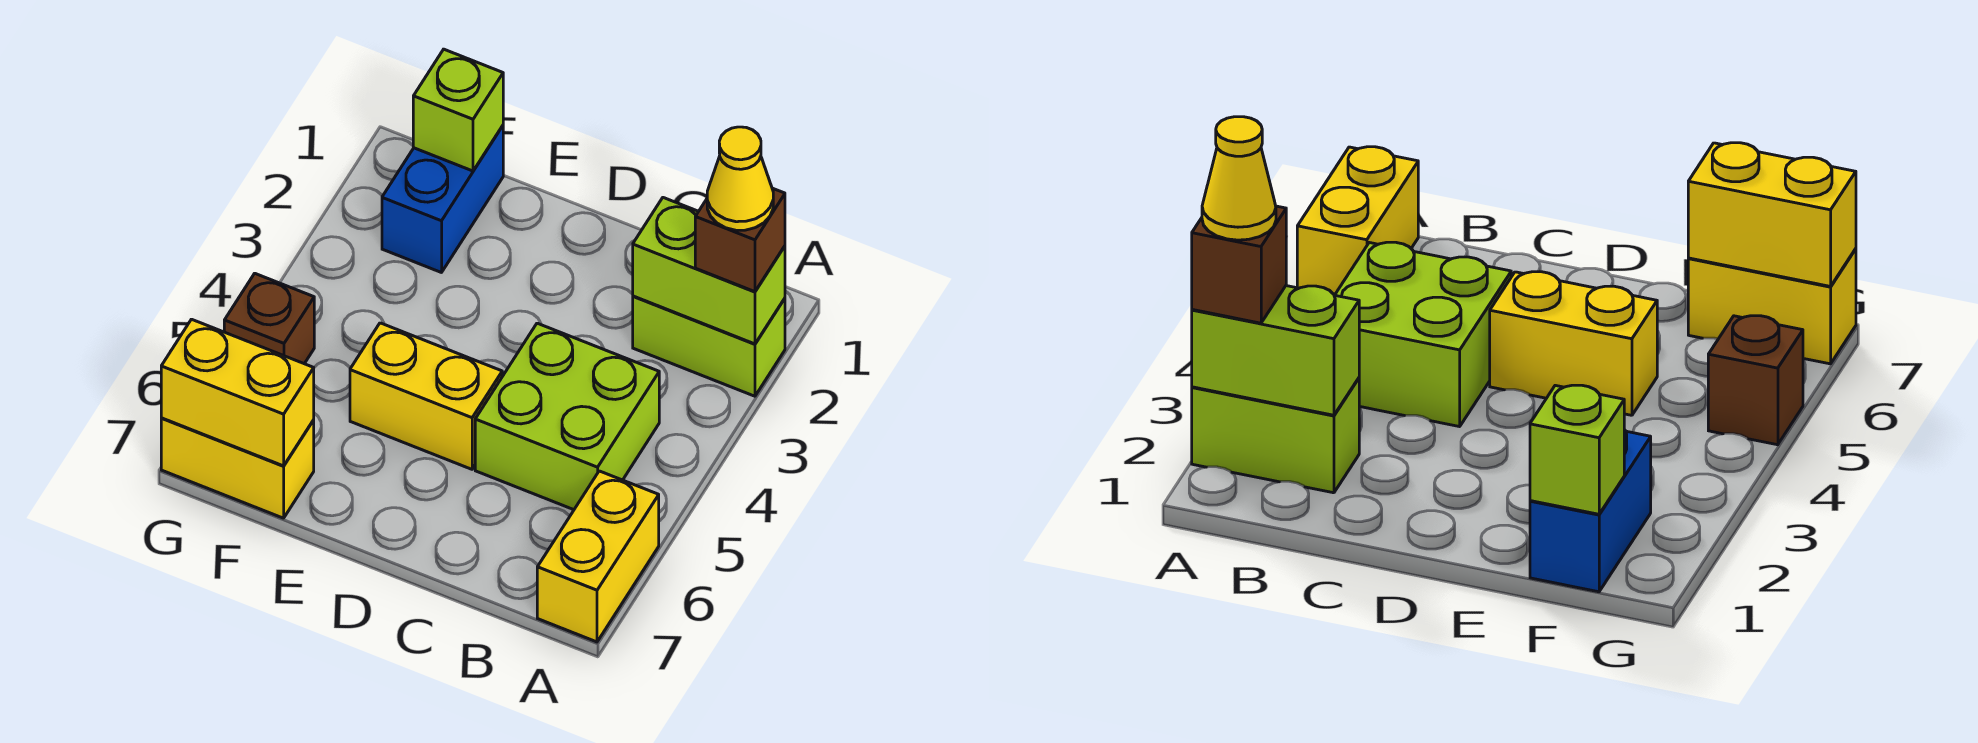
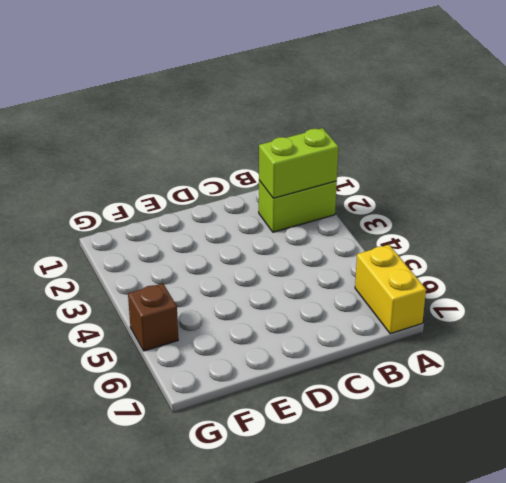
none -> lime 2x2 brick [475,323,659,510]
none -> yellow 1x2 brick [350,323,502,469]
none -> blue 1x2 brick [382,126,503,273]

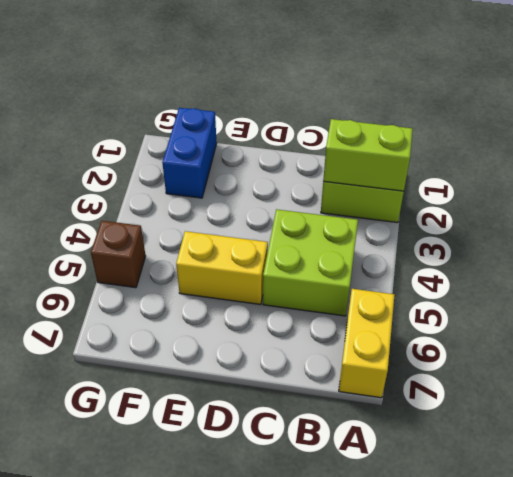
none -> yellow 1x2 brick [161,418,314,518]
none -> lime 1x1 brick [413,49,503,171]
none -> yellow 1x2 brick [161,319,314,466]

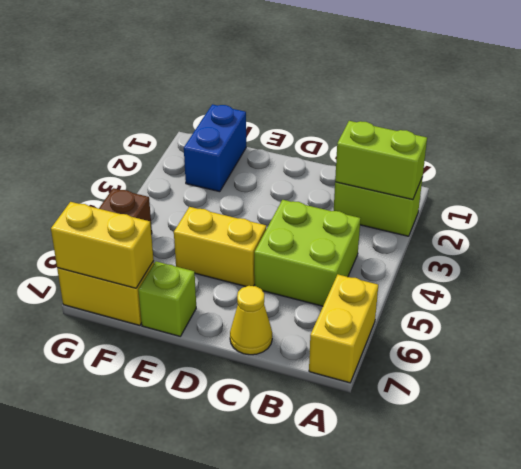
yellow 1x1 cone [230,286,272,355] -> yellow 1x1 cone moved to [707,127,773,230]
lime 1x1 brick [138,262,196,336] -> lime 1x1 brick moved to [413,49,503,171]
none -> brown 1x1 brick [695,188,785,292]

